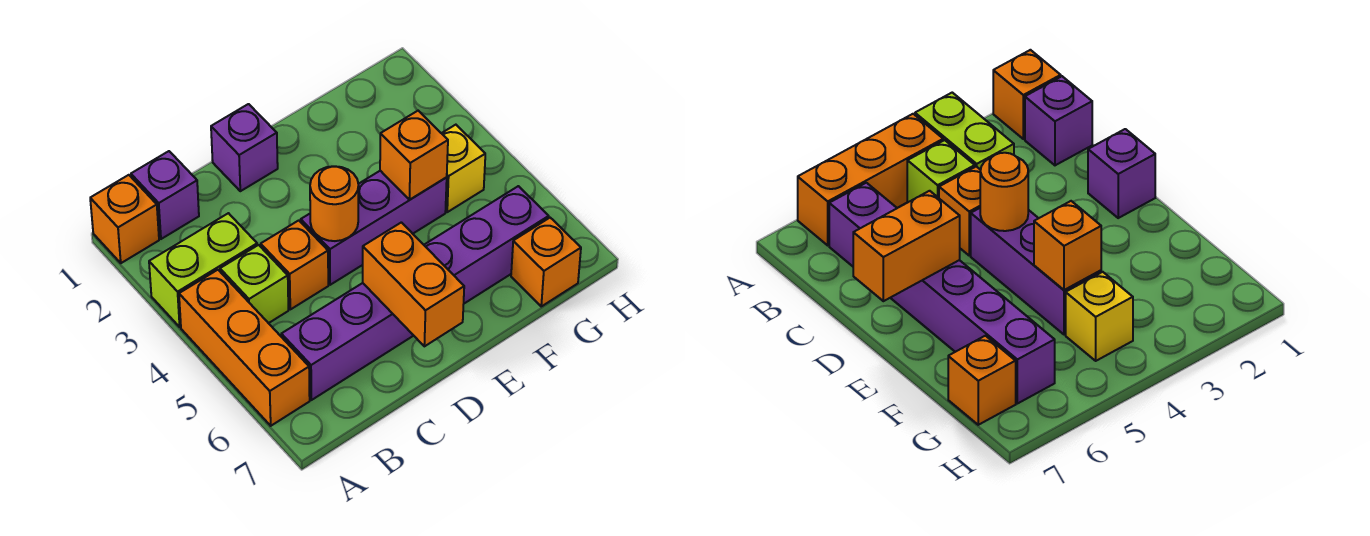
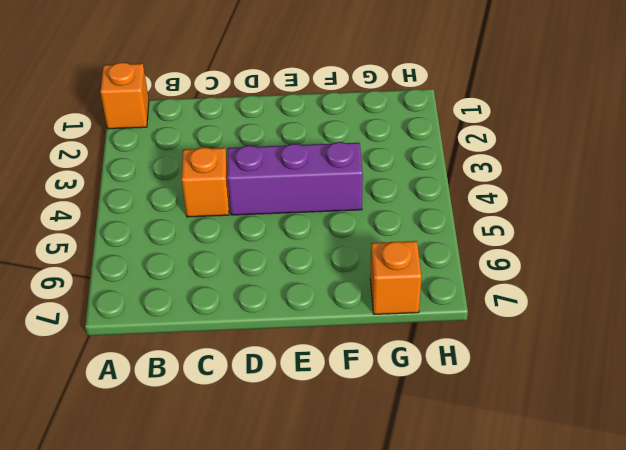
none -> lime 1x2 brick [149,213,257,327]
none -> orange 1x3 brick [179,270,310,426]
none -> purple 1x1 brick [131,151,199,239]

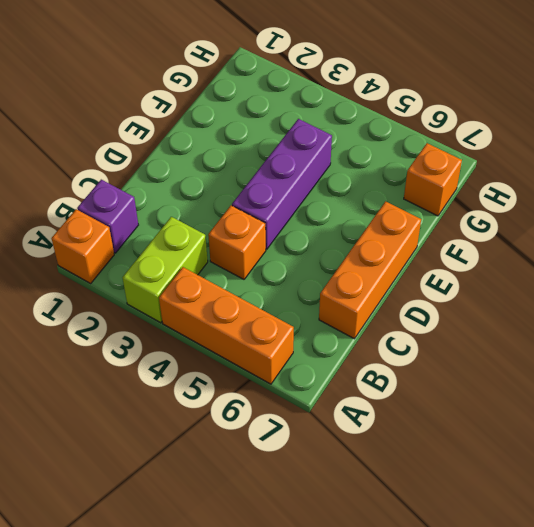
orange 1x3 brick [319,201,421,339] -> none
none -> lime 1x1 brick [220,245,288,323]
none -> purple 1x6 brick [281,186,549,400]
none -> purple 1x1 brick [211,104,278,191]

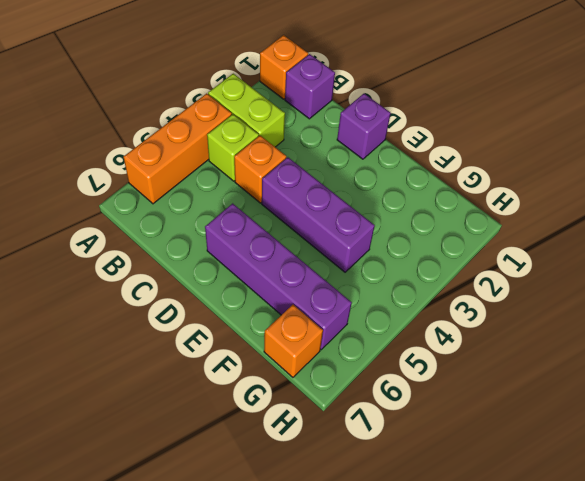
purple 1x4 brick [205,203,352,350] -> purple 1x6 brick [281,186,549,400]
none -> yellow 1x1 brick [442,125,485,212]
none -> orange 1x1 round brick [310,166,359,241]
none -> orange 1x2 brick [363,222,464,346]

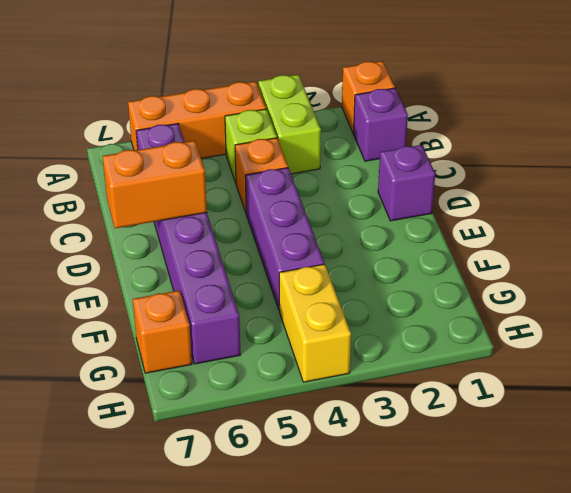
yellow 1x2 brick [279,264,351,382] -> yellow 1x1 brick [442,125,485,212]
none -> orange 1x1 round brick [310,166,359,241]
none -> orange 1x1 brick [380,111,448,200]

